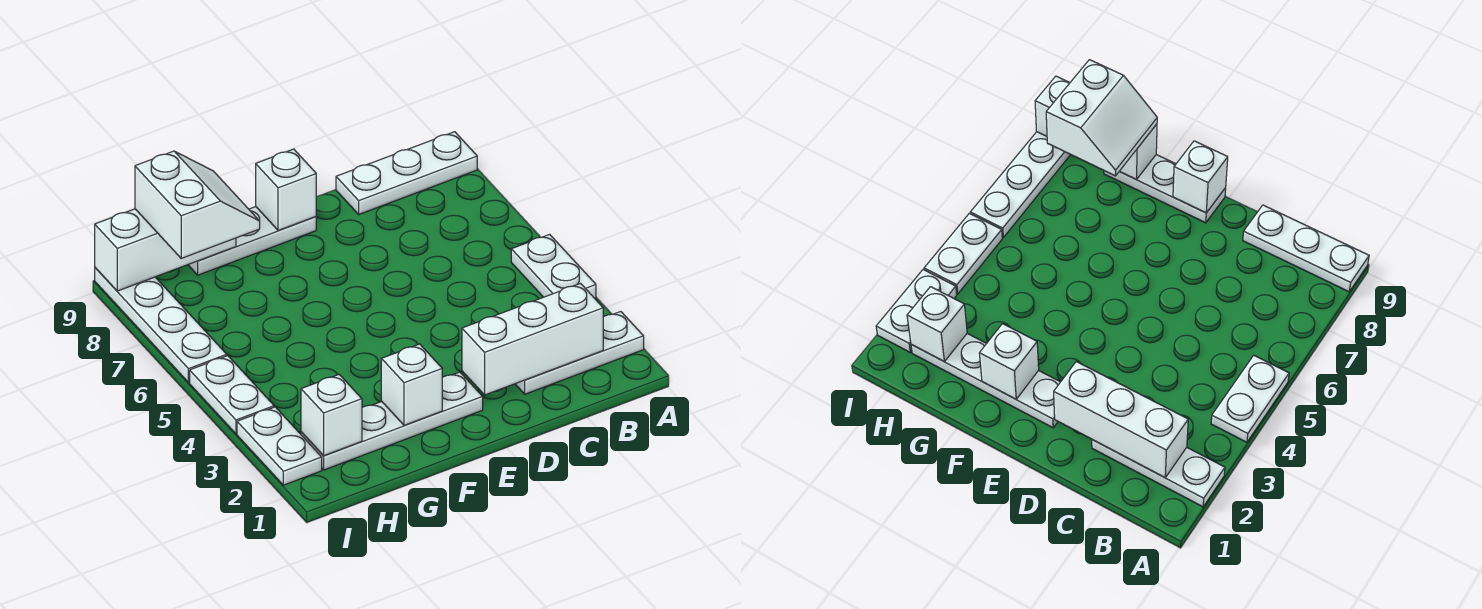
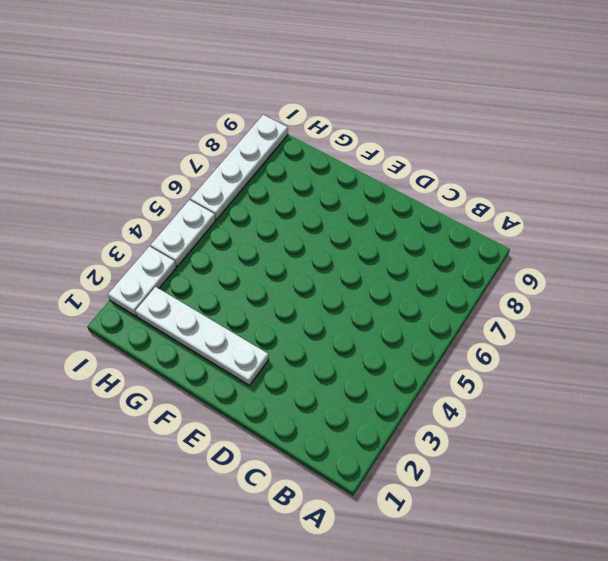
none -> white 1x3 plate [516,312,644,394]
none -> white 1x2 plate [511,234,596,299]
none -> white 1x3 plate [336,132,477,214]

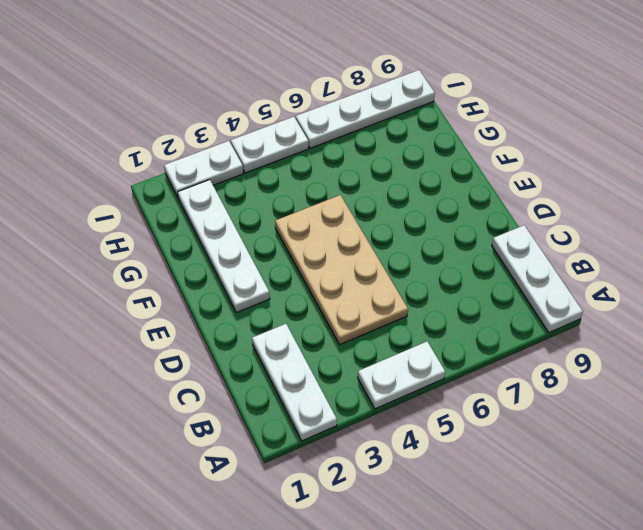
tan 2x4 plate [275,195,408,345] -> none
none -> white 1x3 plate [188,207,316,275]
none -> white 1x3 brick [462,284,603,395]
none -> white 1x1 brick [256,149,316,231]

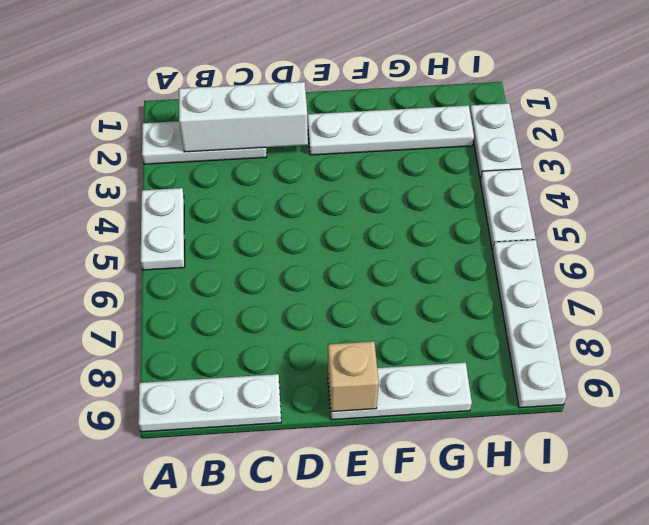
tan 1x1 brick [328,341,379,412] -> white 1x1 brick [256,149,316,231]
none -> white 1x1 brick [381,344,442,426]
none -> white 1x3 brick [95,209,236,291]
none -> white 1x1 brick [301,375,362,456]

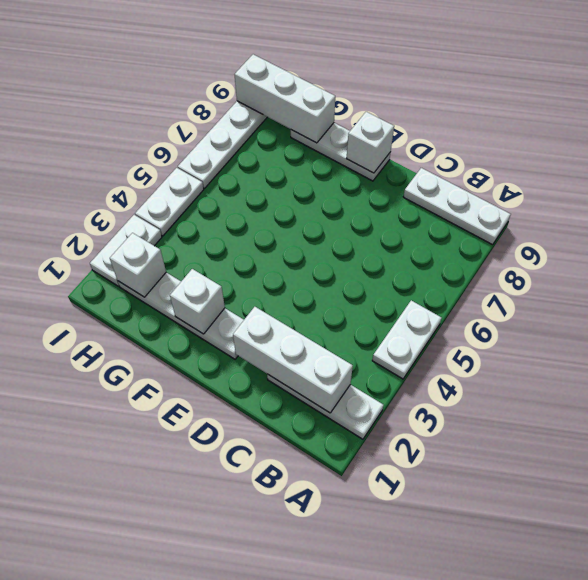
none -> white 2x2 slope [135,151,260,258]

